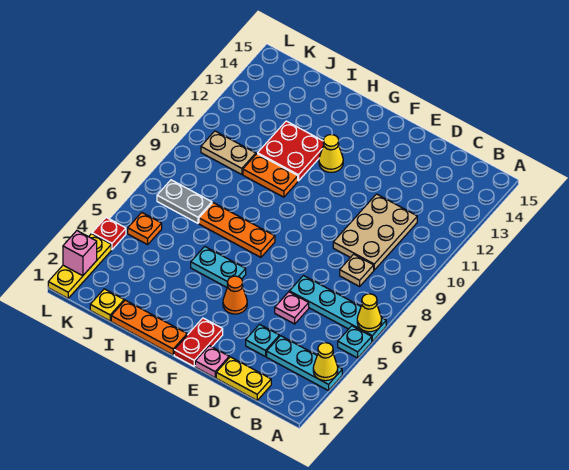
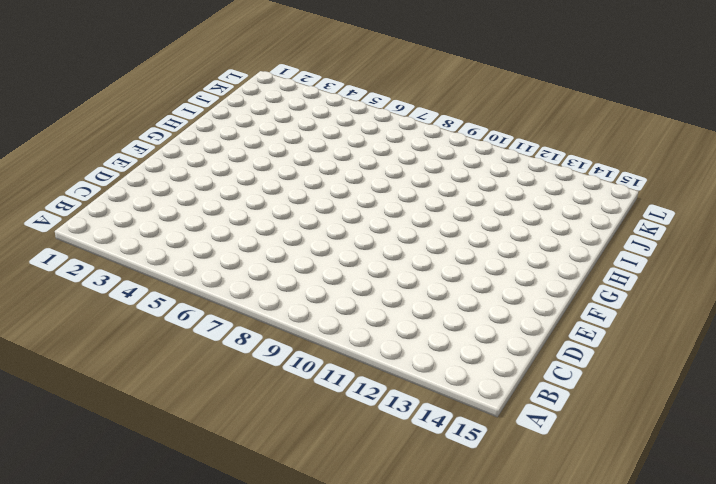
none -> cyan 1x3 plate [267,336,342,391]
none -> cyan 1x1 plate [338,326,372,358]
none -> cyan 1x4 plate [289,276,386,342]

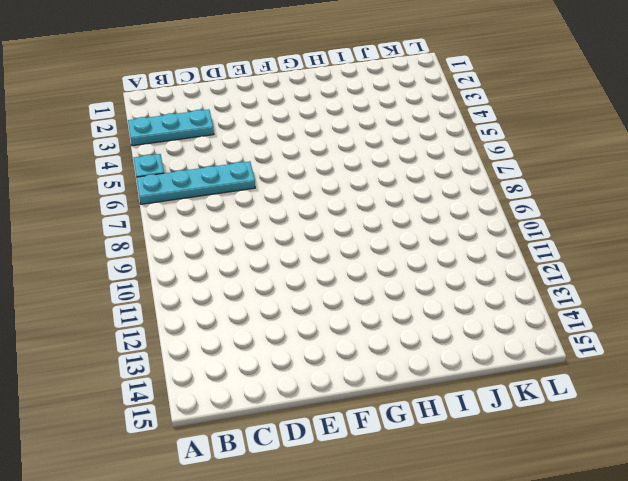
none -> yellow 1x2 plate [216,357,271,400]
none -> tan 1x1 plate [340,254,374,286]
none -> tan 2x3 plate [333,194,417,270]

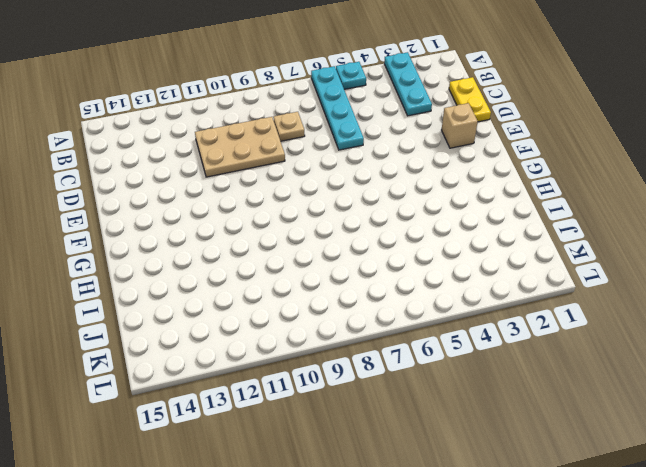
tan 1x1 brick [442,103,478,148] -> none
none -> cyan 1x1 plate [246,324,279,357]
none -> pink 1x1 plate [275,292,309,324]
none -> pink 1x1 plate [195,346,229,378]

